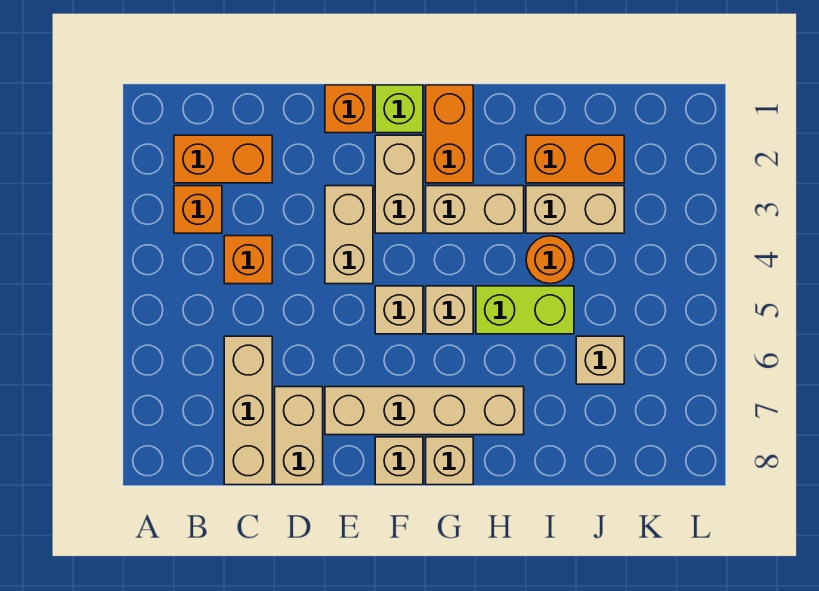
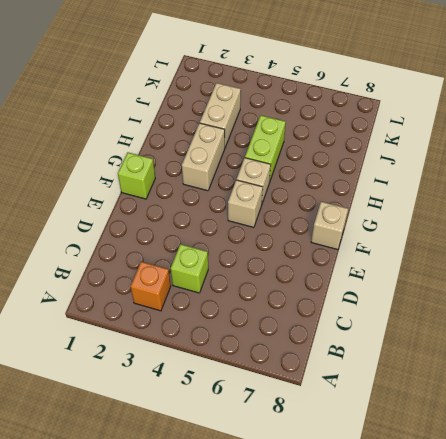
lime 1x1 brick [171,244,208,293] -> orange 1x1 brick [224,236,272,284]
none -> orange 1x2 brick [174,135,272,183]
none -> tan 1x3 brick [224,336,272,485]
none -> tan 1x2 brick [275,387,323,485]

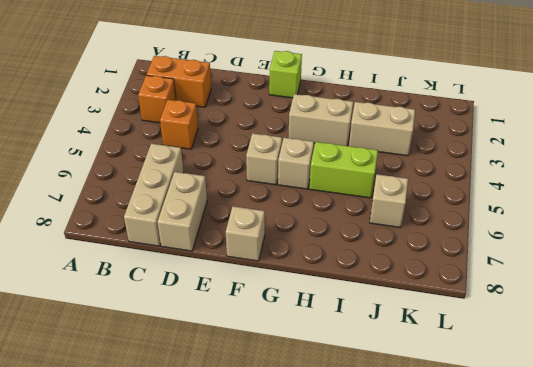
none -> orange 1x1 brick [325,85,373,133]
none -> tan 1x2 brick [325,186,373,284]
none -> tan 1x4 brick [325,387,524,435]

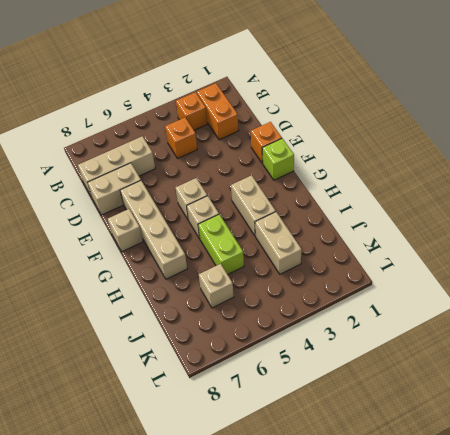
none -> tan 1x2 brick [325,186,373,284]
none -> tan 1x2 brick [375,135,423,233]
none -> orange 1x2 brick [426,85,473,183]

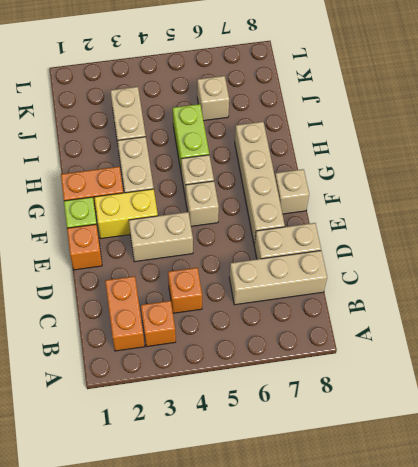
yellow 1x2 brick [95,189,158,238] -> tan 1x2 brick [375,135,423,233]
none -> tan 1x1 brick [426,437,473,485]
none -> orange 1x2 brick [526,135,624,183]
none -> orange 1x1 round brick [526,236,574,284]

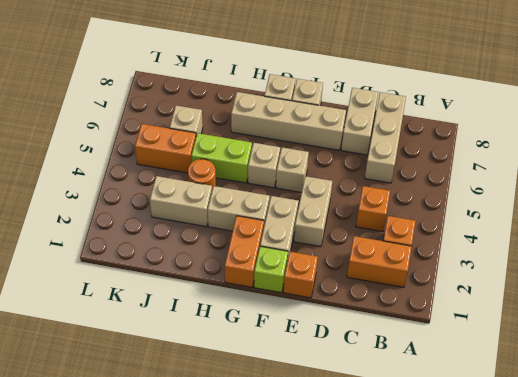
orange 1x2 brick [135,124,196,173] -> orange 1x2 brick moved to [526,135,624,183]

